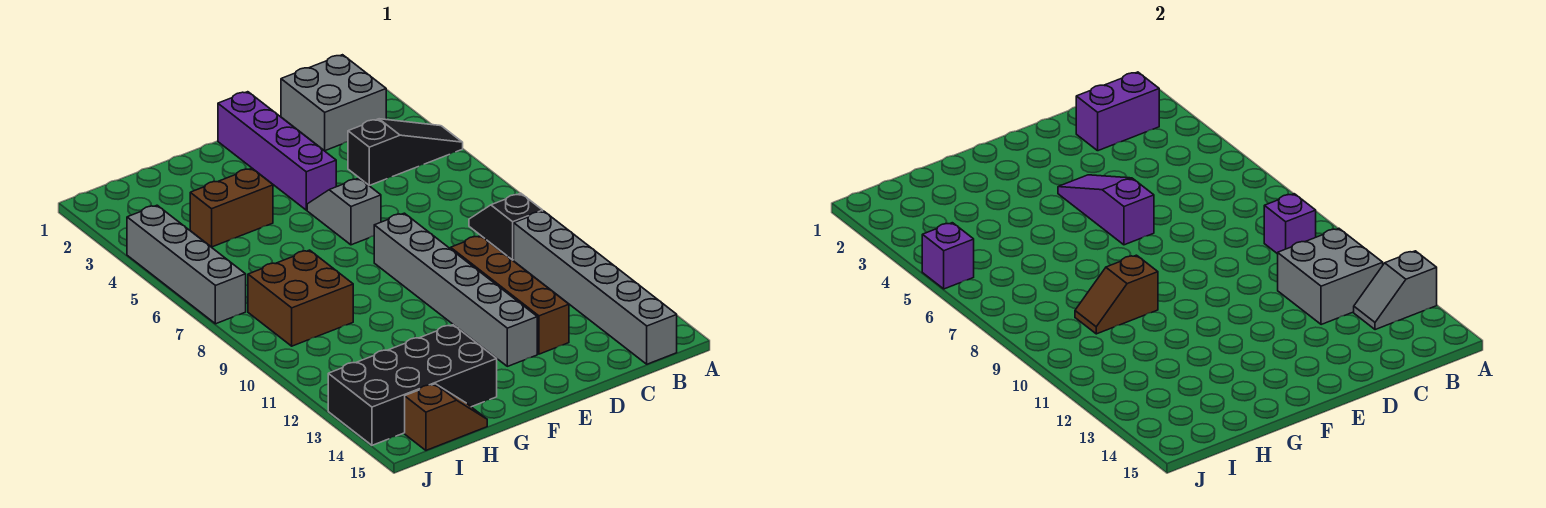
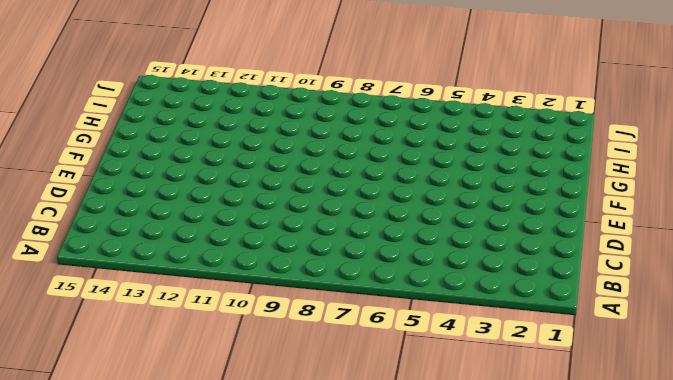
none -> black 1x3 slope [348,119,463,186]
none -> grey 2x2 brick [281,55,386,151]
none -> black 1x2 slope [469,193,543,260]

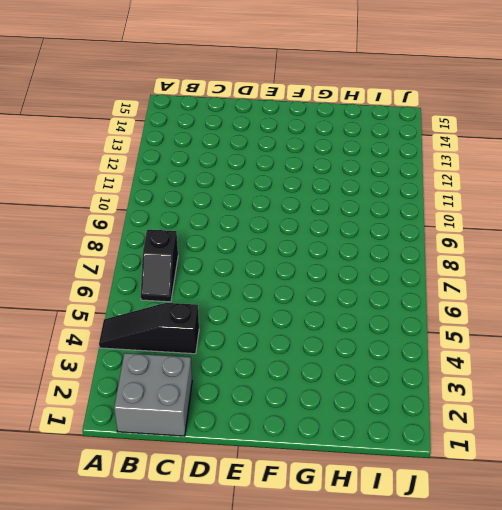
black 1x2 slope [141,230,178,302] -> black 1x2 slope moved to [469,193,543,260]
none -> grey 1x6 brick [514,211,677,364]
none -> brown 1x4 brick [451,236,569,354]
none -> purple 1x4 brick [218,92,336,210]

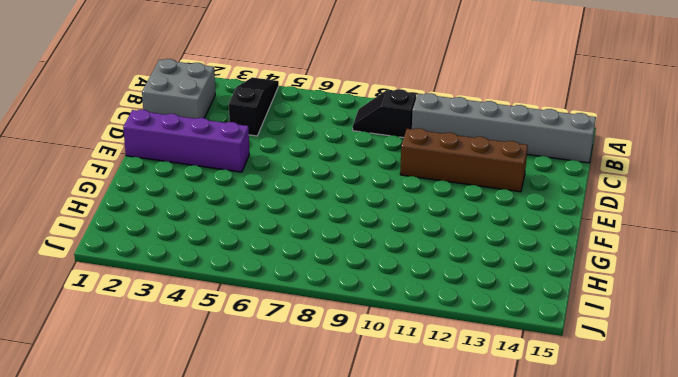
none -> grey 1x2 slope [307,178,381,245]
none -> grey 1x6 brick [374,213,537,366]
none -> brown 1x2 brick [190,168,273,247]

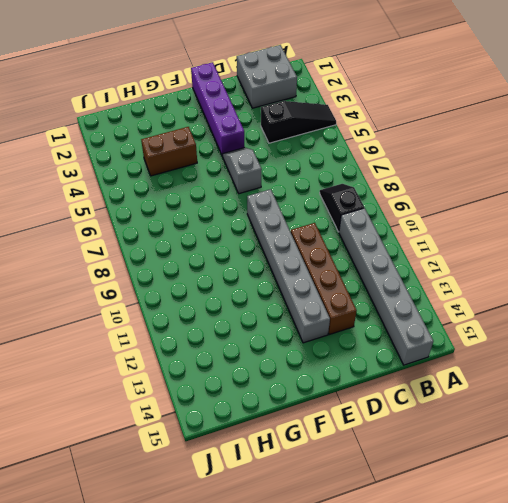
none -> black 2x4 brick [328,325,497,445]
none -> brown 2x2 brick [248,250,353,346]
none -> brown 1x2 slope [405,384,487,450]

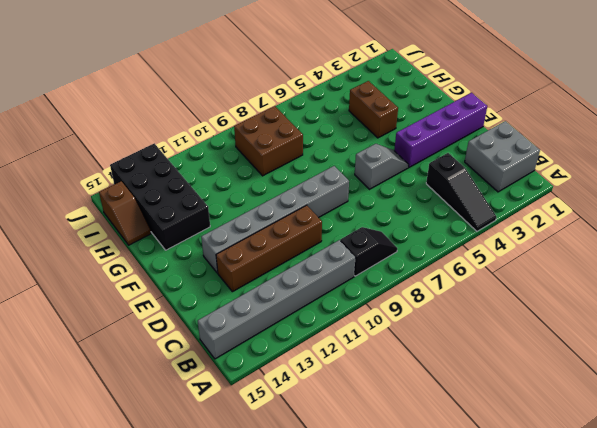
none -> grey 1x4 brick [127,205,246,324]
none -> grey 1x2 slope [1354,251,1437,330]
none -> purple 1x2 brick [1076,72,1159,151]

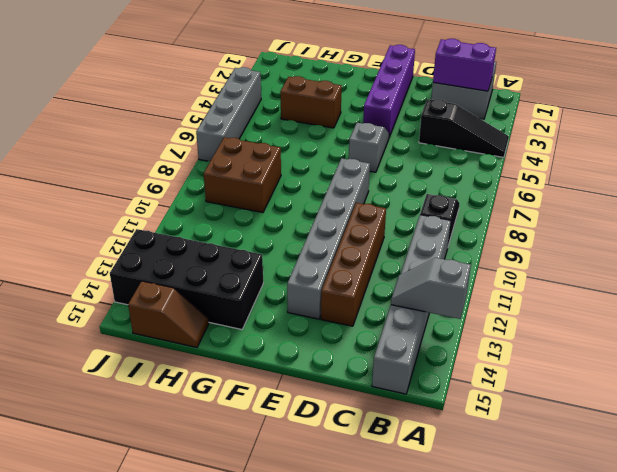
none -> purple 1x1 brick [1264,194,1316,254]
none -> grey 2x2 brick [1278,228,1383,325]
none -> purple 1x3 slope [1058,175,1154,245]

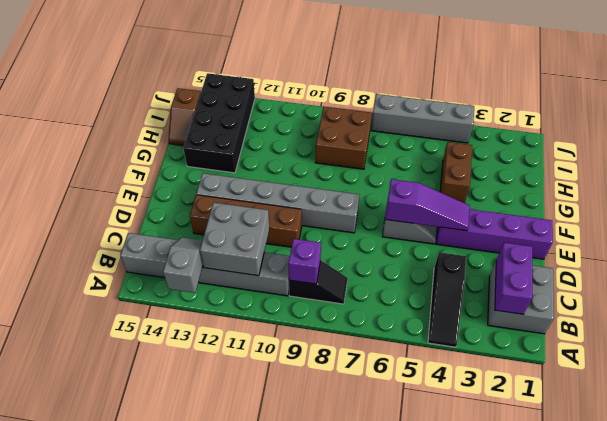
none -> brown 1x2 slope [1075,255,1158,334]
none -> purple 1x1 brick [922,223,974,289]

